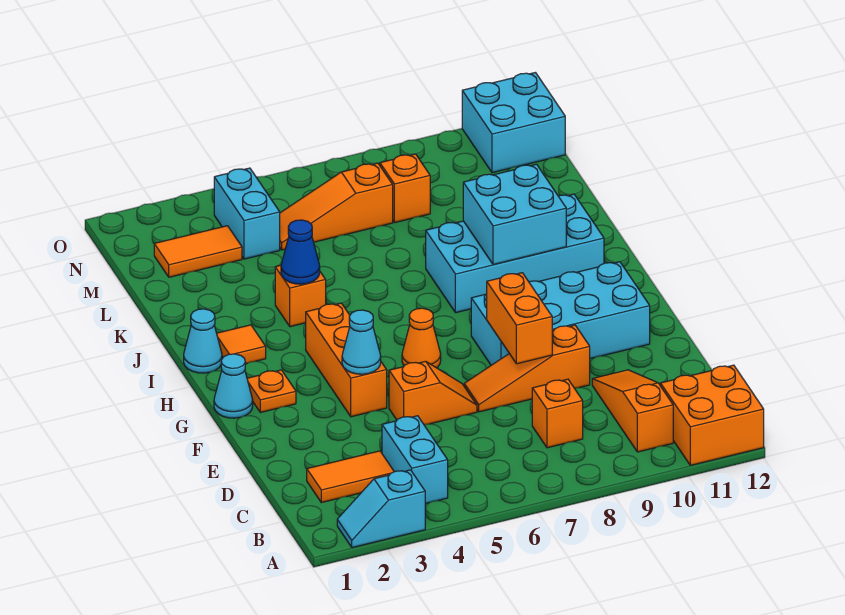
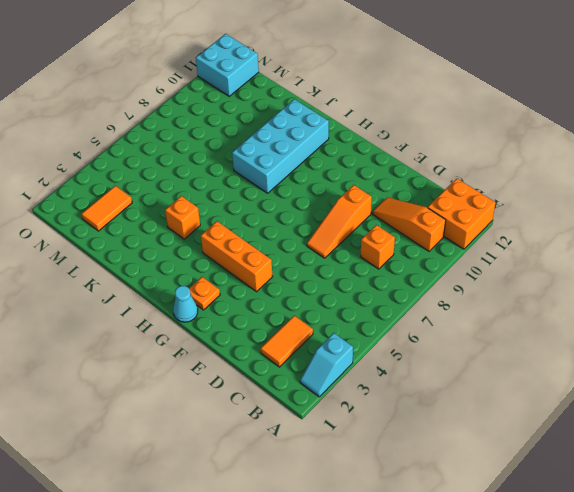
none -> cyan 1x2 brick [382,416,448,504]
none -> orange 1x2 slope [389,361,477,425]
none -> cyan 2x4 brick [471,262,650,365]

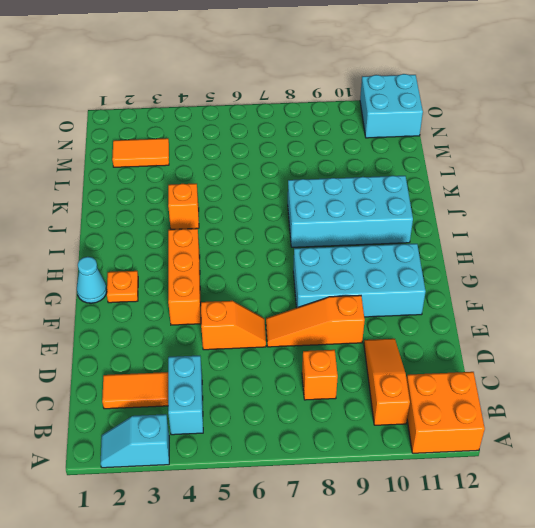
none -> orange 1x1 cone [402,308,441,368]
none -> cyan 1x1 cone [184,309,222,373]
none -> orange 1x1 tile [217,325,266,364]

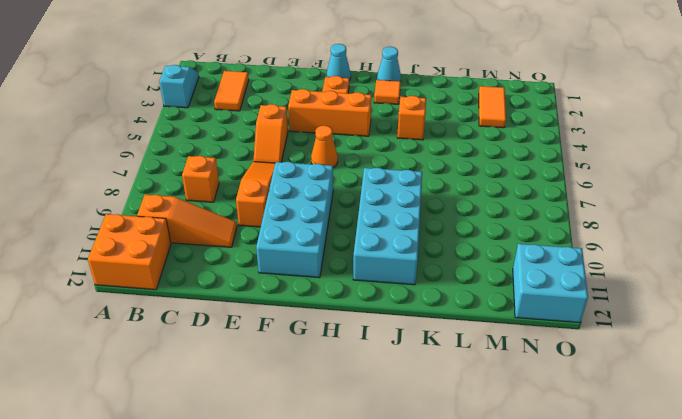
none -> cyan 1x2 brick [382,416,448,504]
none -> cyan 1x2 brick [214,168,280,259]
none -> orange 1x3 slope [280,163,393,250]

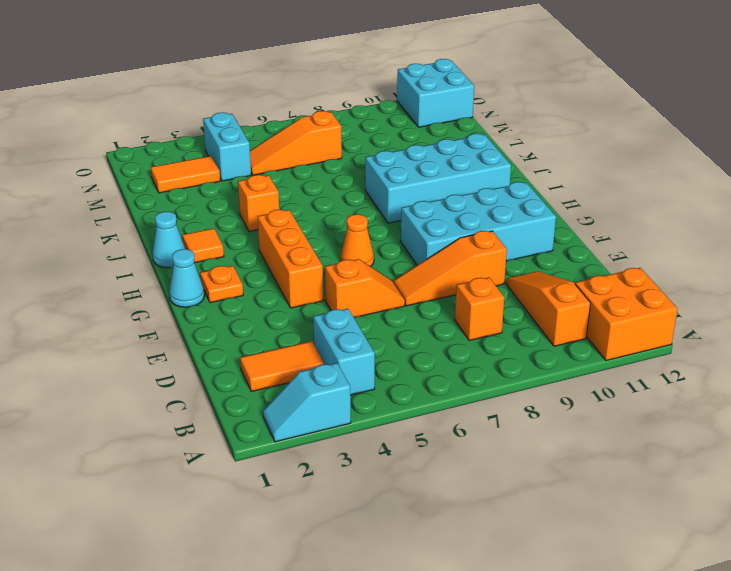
none -> orange 1x1 brick [380,154,430,223]
none -> orange 1x2 brick [487,273,552,364]
none -> cyan 1x1 cone [342,310,381,374]

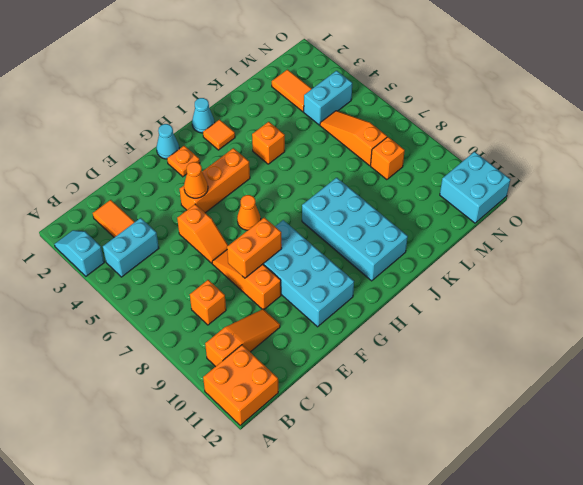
orange 1x1 cone [184,162,208,198] -> cyan 1x1 cone [342,310,381,374]
none -> cyan 2x2 brick [463,164,566,265]
none -> blue 1x1 cone [281,220,320,284]

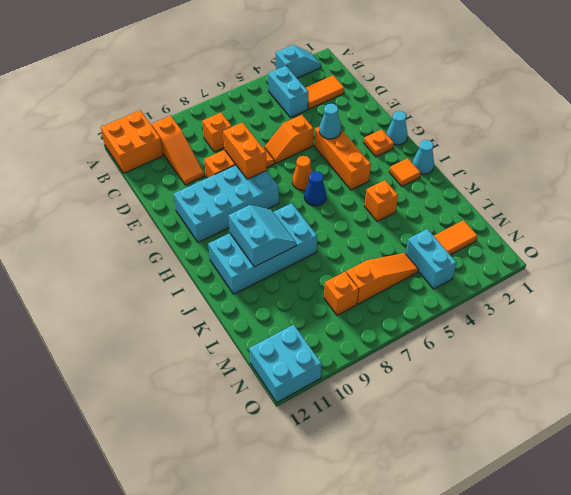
blue 1x1 cone [304,171,327,206] -> blue 1x1 cone moved to [281,220,320,284]
cyan 2x2 slope [228,205,296,267] -> cyan 2x2 brick [463,164,566,265]

